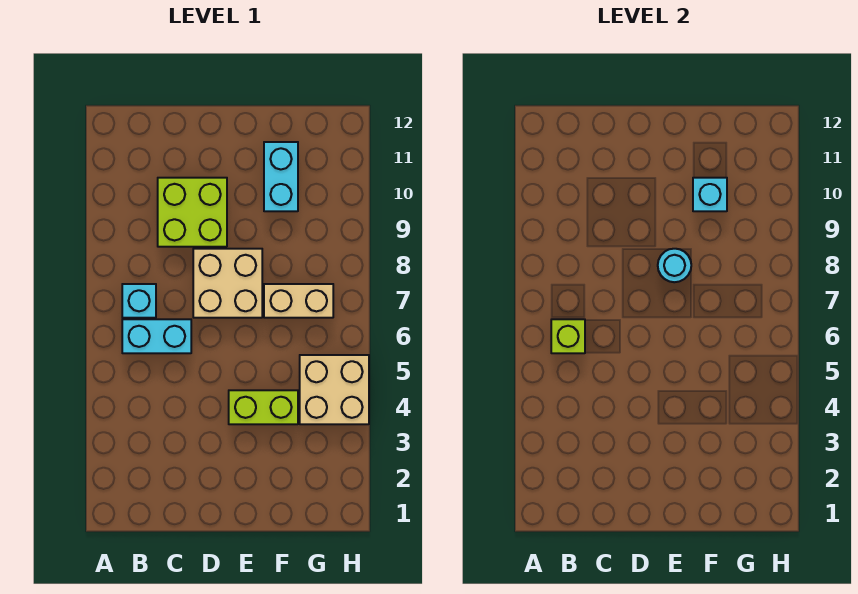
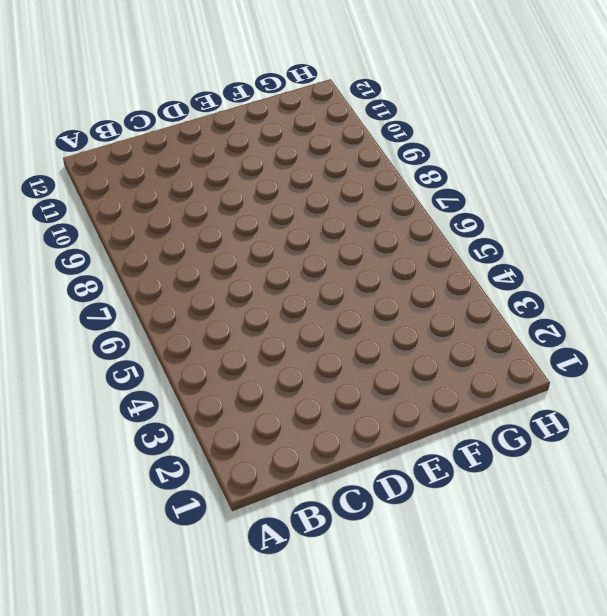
none -> cyan 1x2 brick [122,319,191,353]
none -> cyan 1x1 brick [122,284,156,318]

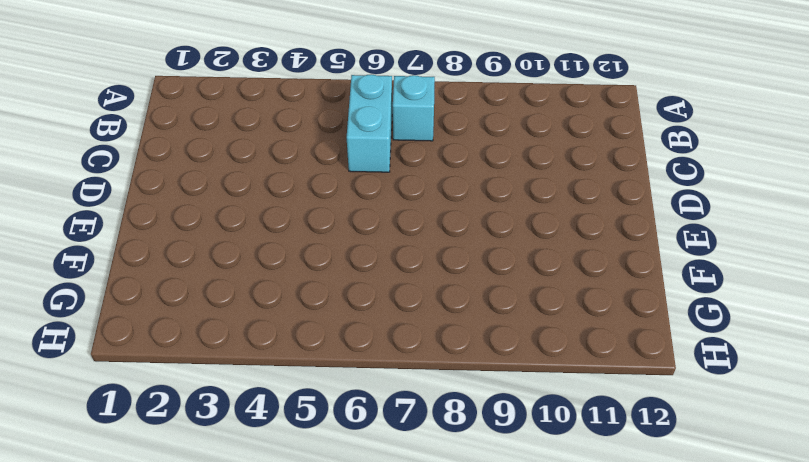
none -> lime 2x2 brick [158,178,227,247]
none -> tan 2x2 brick [193,249,262,318]

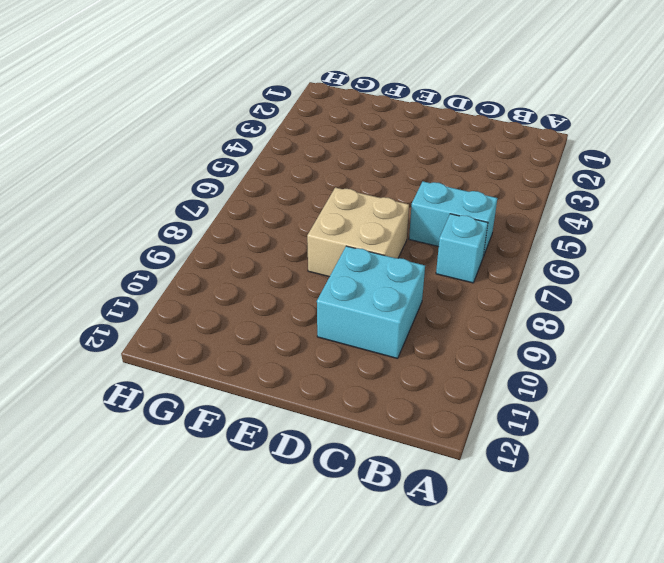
cyan 2x2 brick [317,246,425,359] -> lime 2x2 brick [158,178,227,247]
none -> lime 1x2 brick [229,390,298,424]
none -> tan 1x2 brick [264,284,333,318]

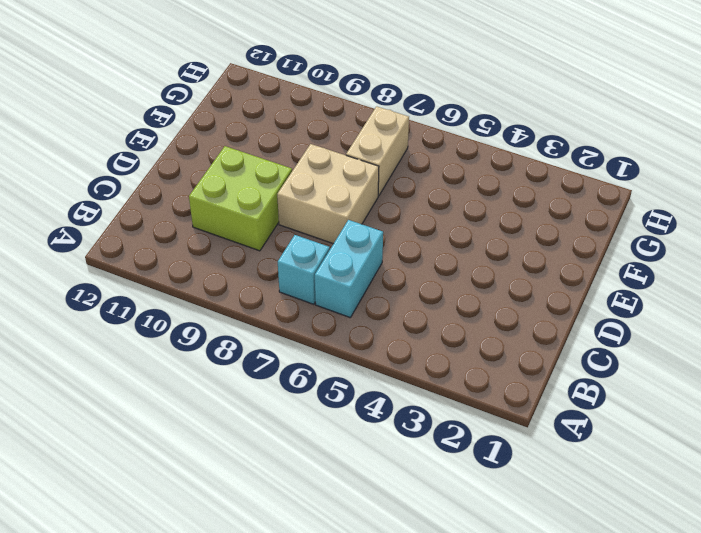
none -> lime 1x2 brick [229,390,298,424]
none -> cyan 1x2 brick [264,142,298,211]

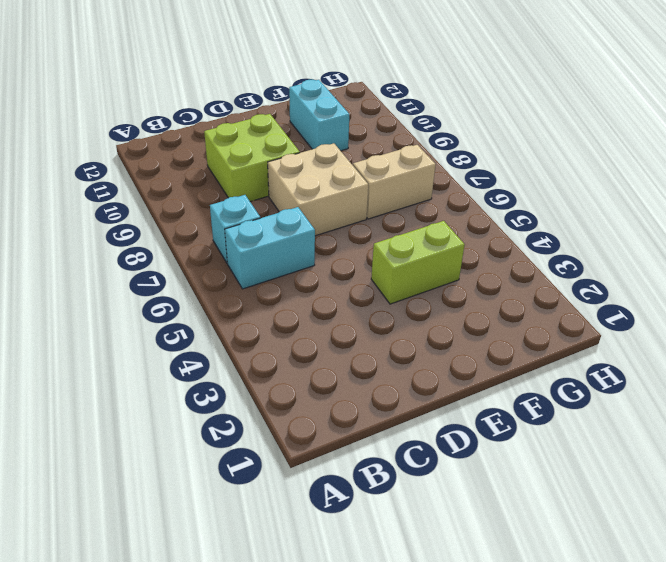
none -> tan 2x2 brick [300,355,369,424]
none -> lime 1x1 brick [551,319,585,353]

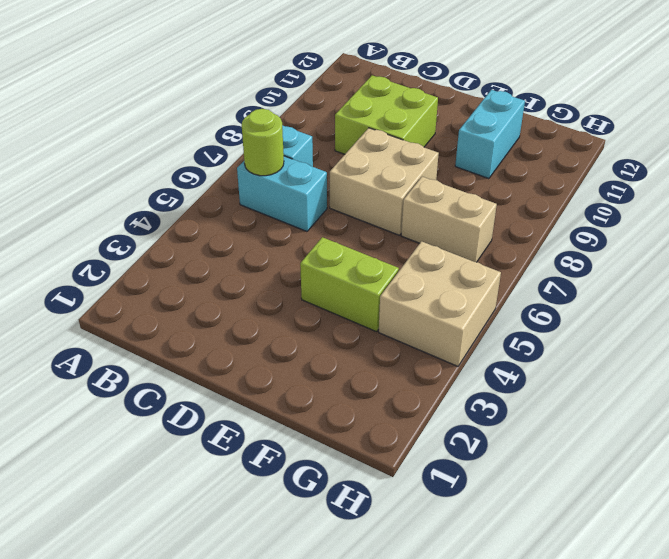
lime 1x1 round brick [242,109,284,176] -> lime 1x1 brick [551,319,585,353]
none -> cyan 1x1 round brick [658,249,691,282]
none -> cyan 1x1 brick [693,178,727,211]

